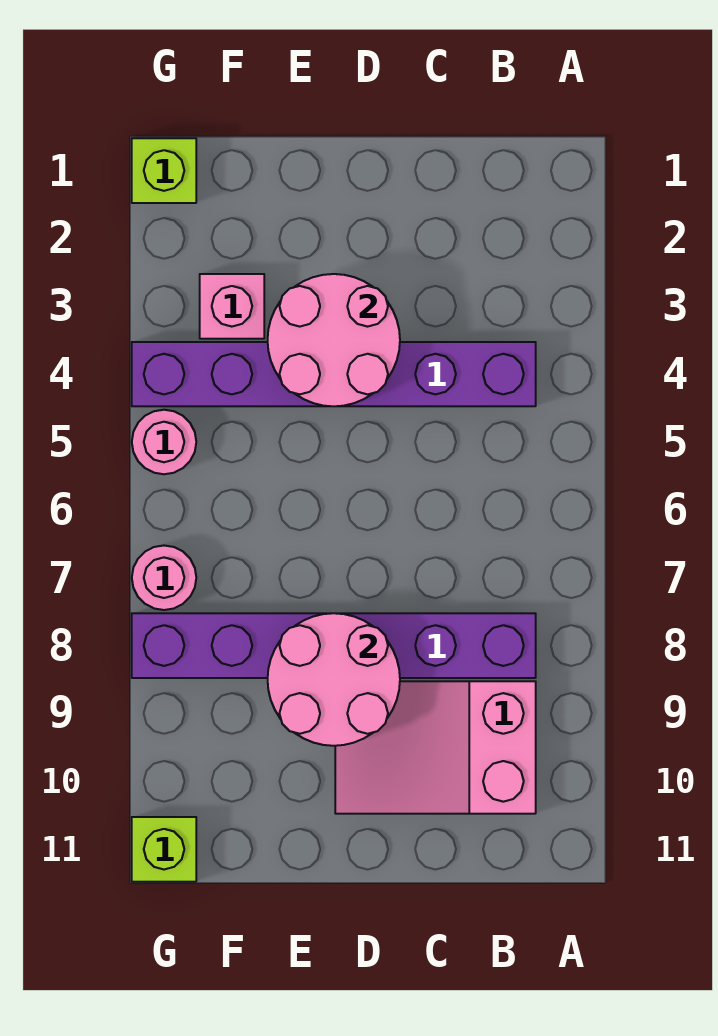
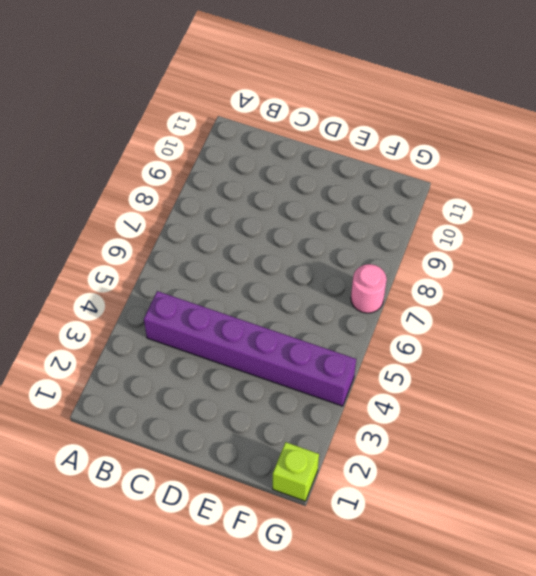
none -> purple 1x6 brick [132,613,536,678]
none -> pink 2x3 slope [335,681,536,814]

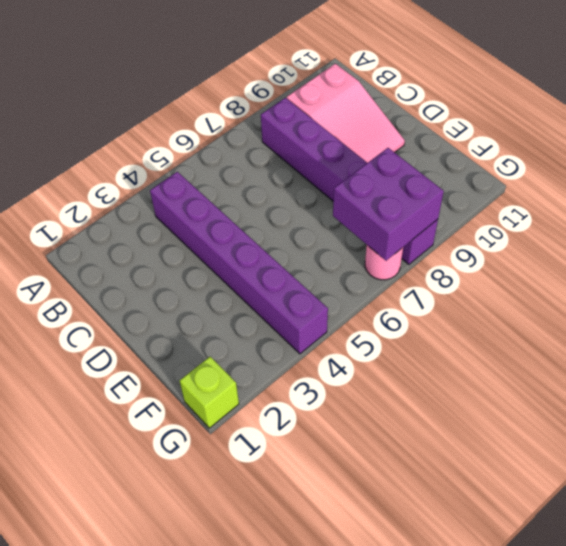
purple 2x2 brick [333,148,444,261] -> none
none -> pink 1x1 brick [200,274,264,339]
none -> pink 1x1 round brick [132,410,196,474]

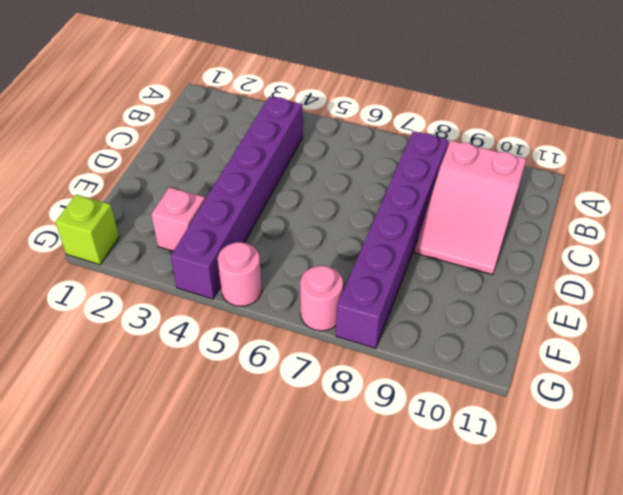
none -> lime 1x1 brick [132,817,196,882]
none -> pink 2x2 round brick [268,274,400,406]

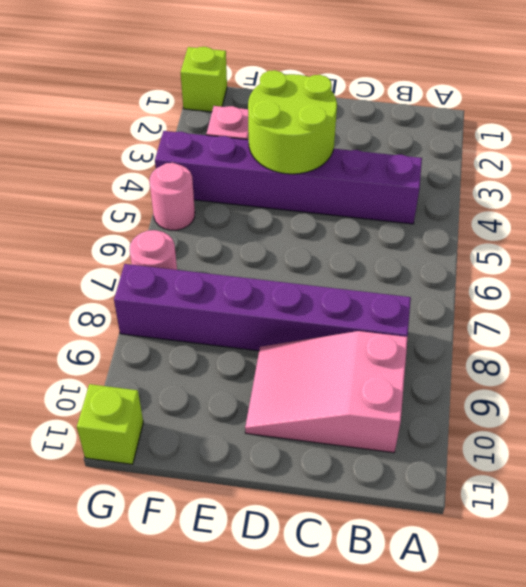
lime 2x2 round brick [248,70,337,174] -> pink 2x2 round brick [268,274,400,406]
none -> pink 2x2 round brick [268,613,400,746]

